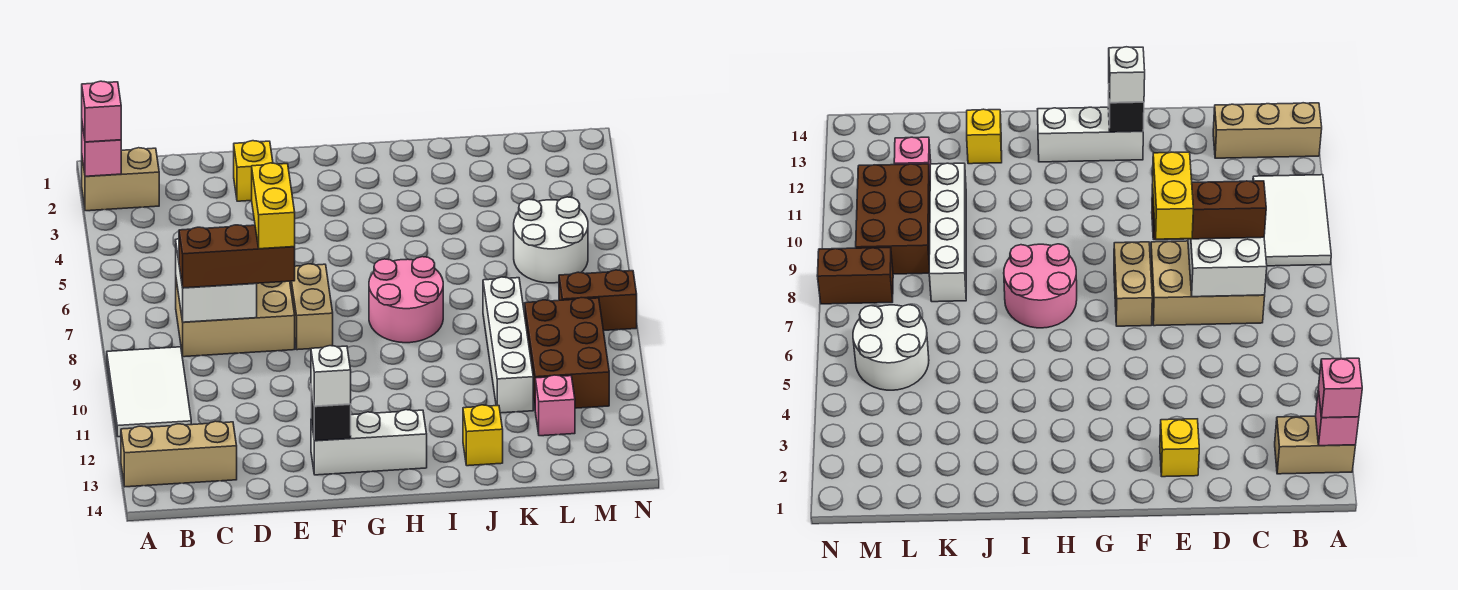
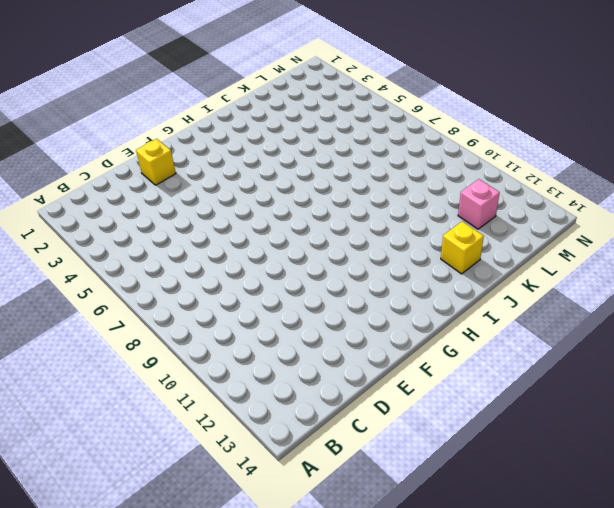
none -> tan 1x2 brick [82,148,159,211]
none -> white 2x3 tile [107,347,191,437]
none -> tan 1x3 brick [121,421,237,487]

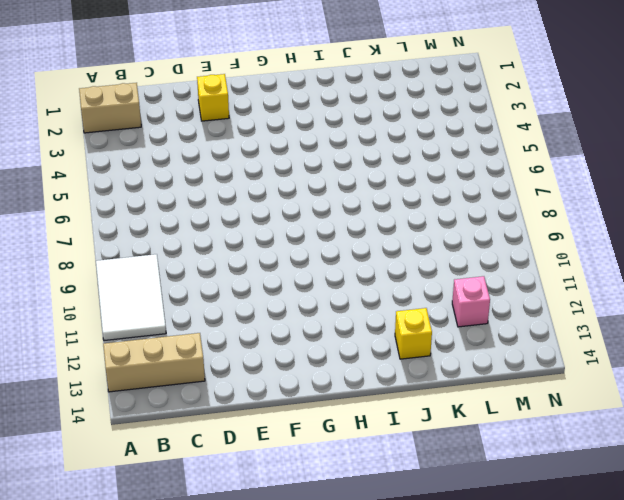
none -> tan 2x3 brick [176,280,295,357]
none -> tan 1x2 brick [290,264,333,350]
none -> white 1x3 brick [311,410,427,475]

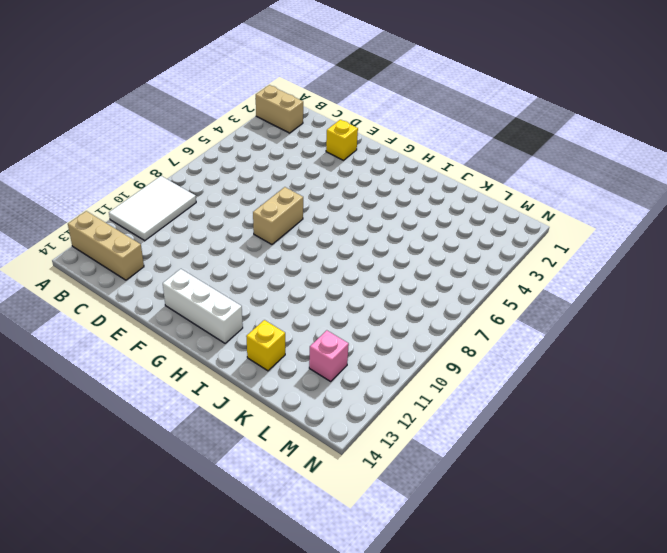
none -> tan 2x3 brick [176,280,295,357]
none -> pink 2x2 round brick [369,257,443,343]
none -> white 1x4 brick [483,277,533,413]

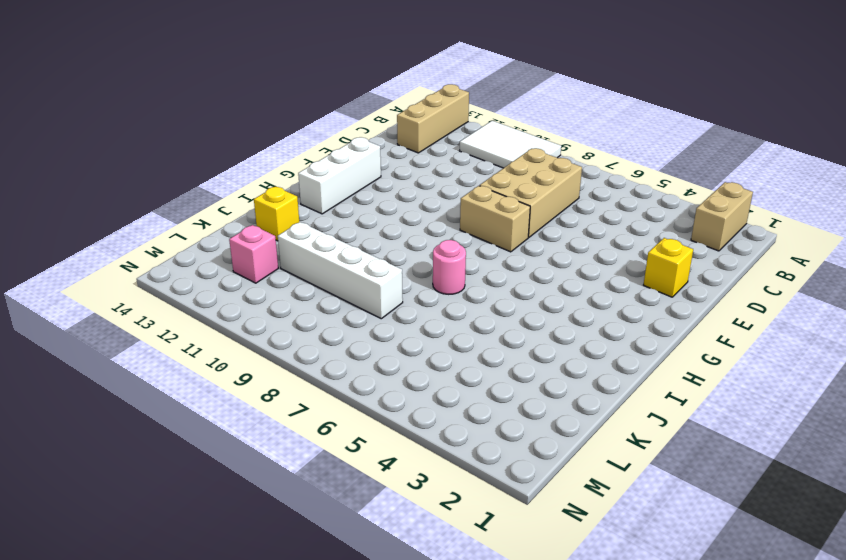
pink 1x1 round brick [433,240,466,294] -> pink 2x2 round brick [369,257,443,343]
none -> white 2x2 round brick [514,197,588,283]
none -> brown 2x3 brick [525,298,609,408]
none -> brown 1x2 brick [559,270,637,331]

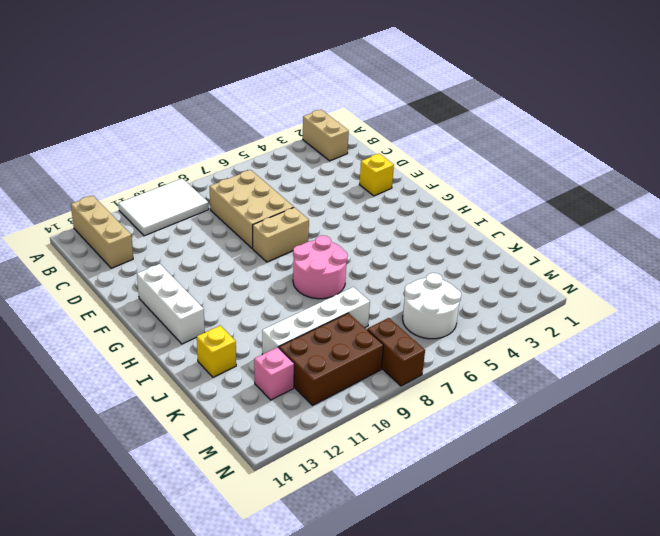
none -> pink 1x1 brick [82,124,121,176]
none -> white 2x2 brick [176,239,257,322]
none -> black 1x1 brick [311,386,351,441]

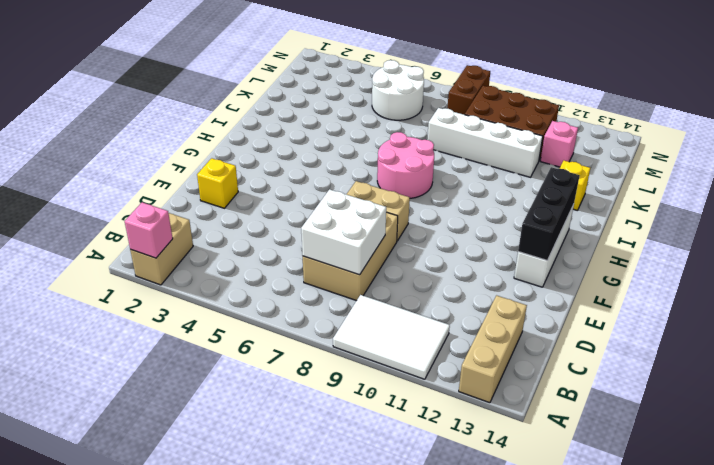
black 1x3 brick [518,167,580,260] -> black 1x1 brick [311,386,351,441]
none -> pink 1x1 brick [82,81,121,142]
none -> brown 1x3 brick [179,225,295,288]
none -> white 1x1 brick [311,346,351,406]

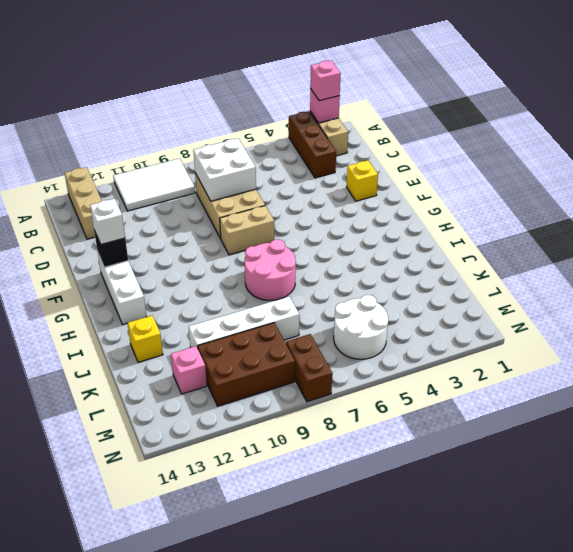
brown 1x3 brick [289,111,336,178] -> brown 1x3 brick moved to [179,225,295,288]
none -> yellow 1x2 brick [252,163,295,249]

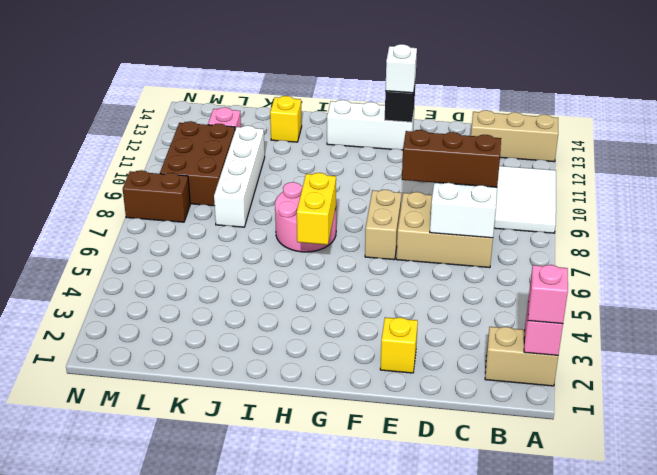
yellow 1x2 brick [297,173,336,245] -> yellow 1x2 brick moved to [252,163,295,249]
none -> white 2x2 round brick [514,197,588,283]

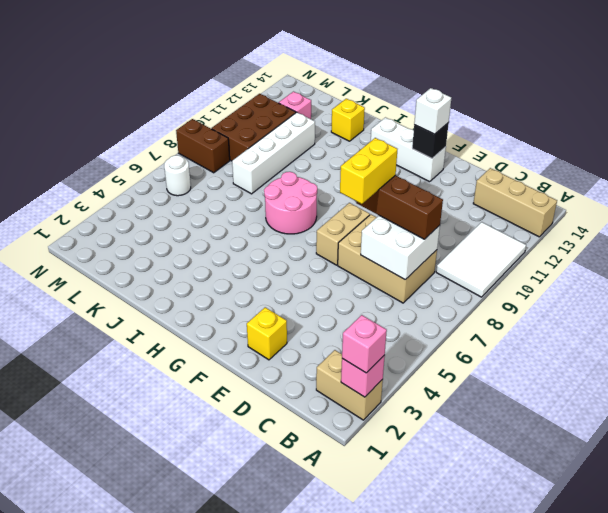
white 1x1 round brick [164,155,191,196] -> white 2x2 round brick [514,197,588,283]

